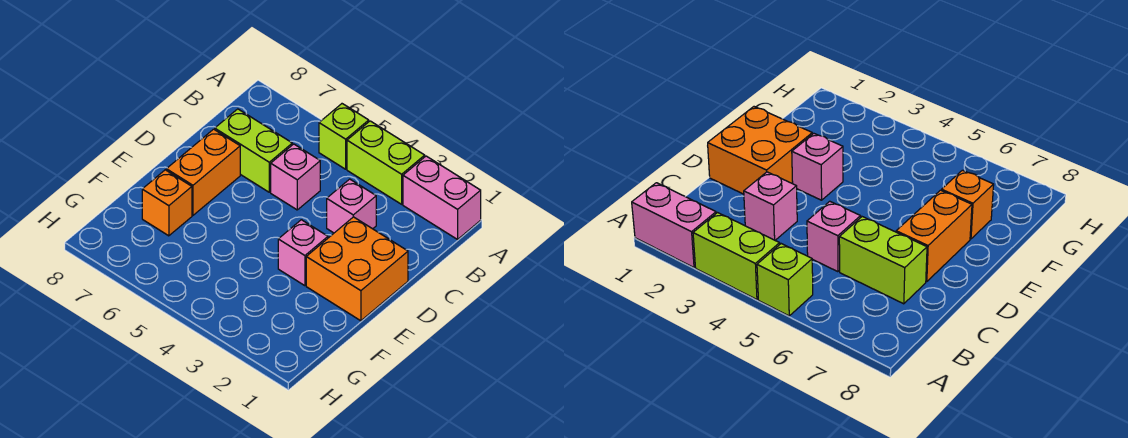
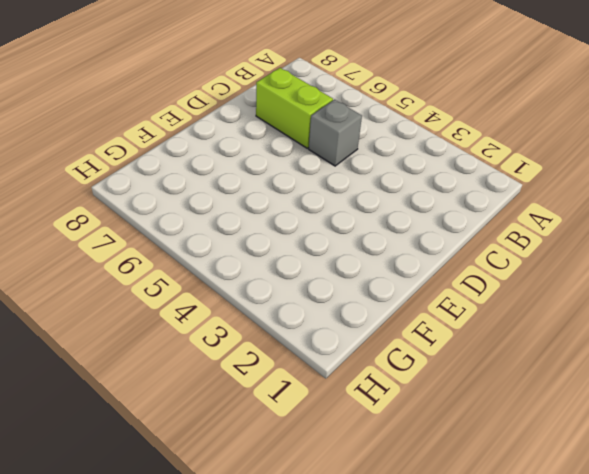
grey 1x1 brick [309,100,362,166] -> pink 1x1 brick [271,144,320,210]
none -> pink 1x2 brick [403,156,481,239]
none -> lime 1x2 brick [347,121,425,204]

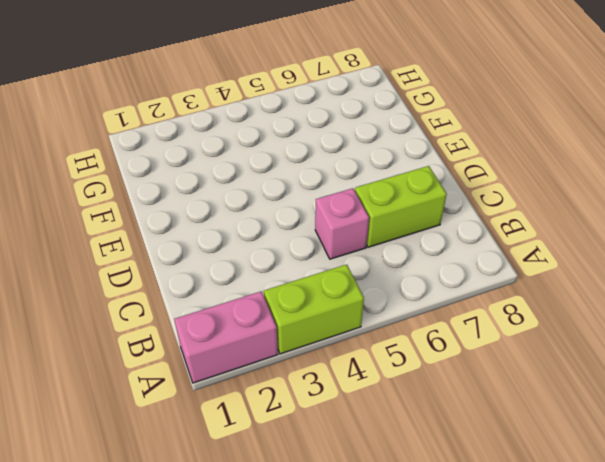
none -> lime 1x1 brick [319,104,369,169]
none -> pink 1x1 brick [327,179,376,233]

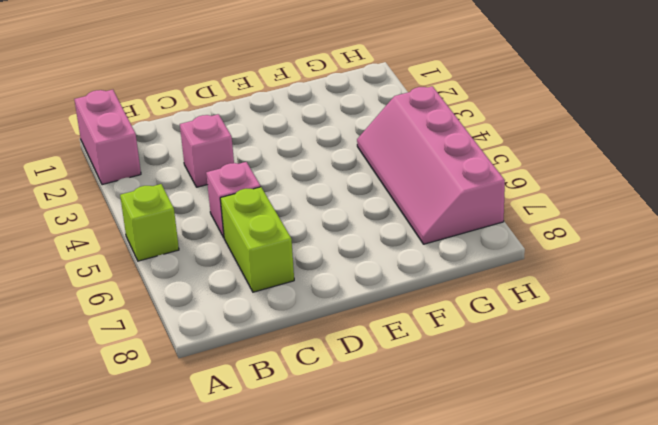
pink 2x4 slope [357,86,505,244] -> none
none -> lime 1x2 brick [347,121,425,204]
none -> orange 2x2 brick [306,217,408,321]

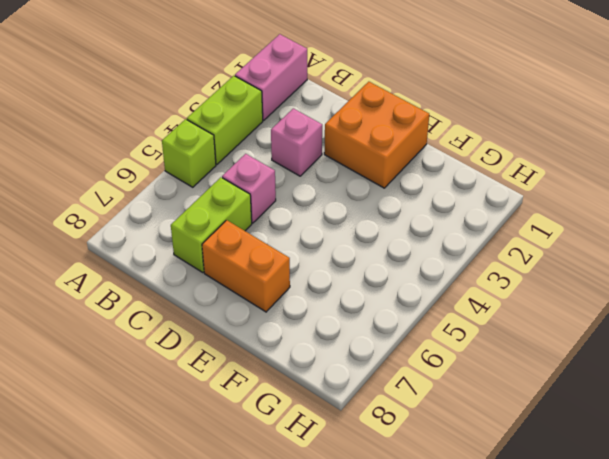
none -> pink 1x1 brick [278,220,328,286]
none -> orange 1x1 brick [142,170,192,236]

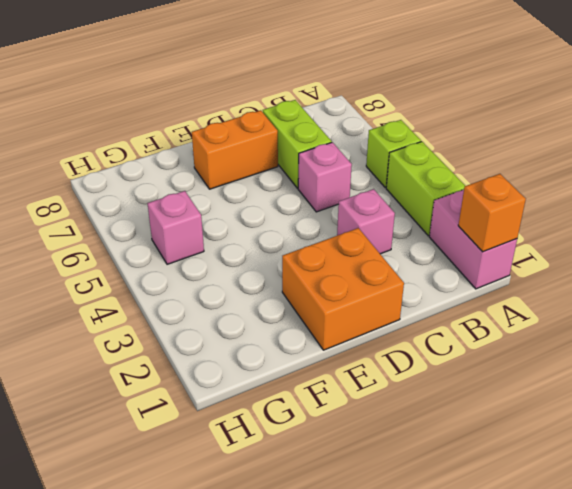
orange 1x1 brick [458,174,526,252] -> orange 1x1 brick moved to [142,170,192,236]
pink 1x1 brick [147,191,204,264] -> pink 1x1 brick moved to [278,220,328,286]

